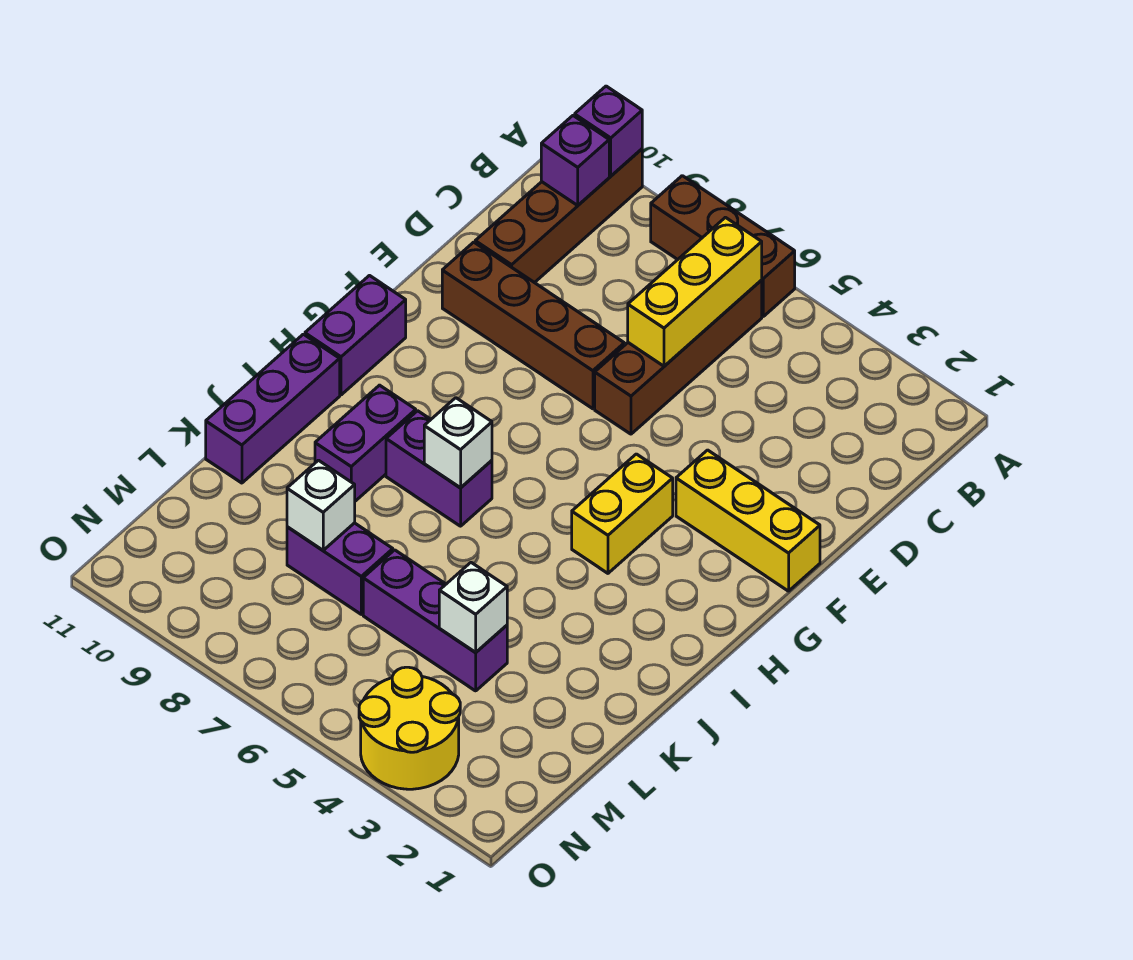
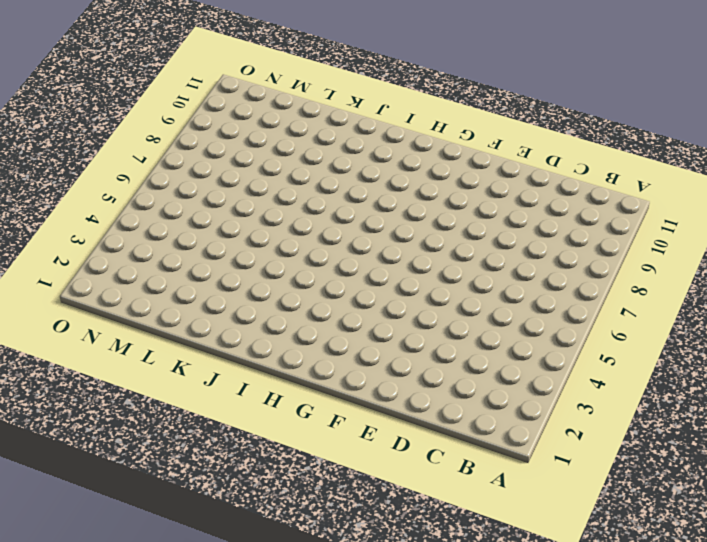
none -> brown 1x3 brick [651,176,795,316]
none -> brown 1x4 brick [475,149,642,283]
none -> brown 1x4 brick [595,280,762,434]

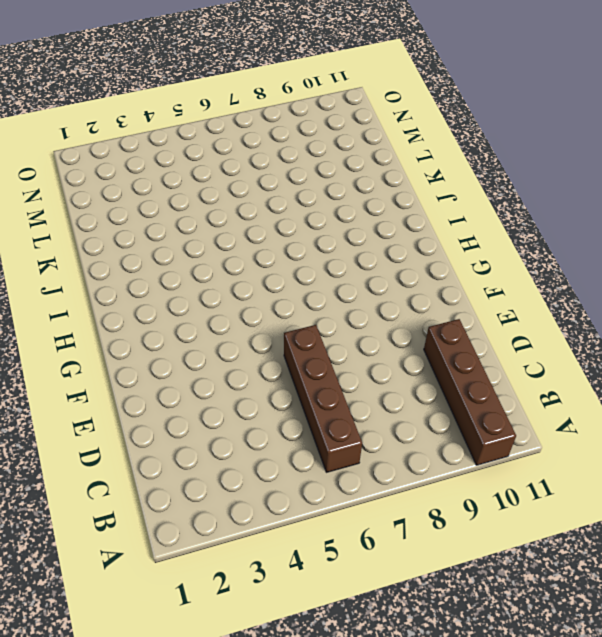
none -> brown 1x3 brick [651,176,795,316]
none -> brown 1x4 brick [442,242,624,409]
none -> yellow 1x3 brick [676,450,820,591]

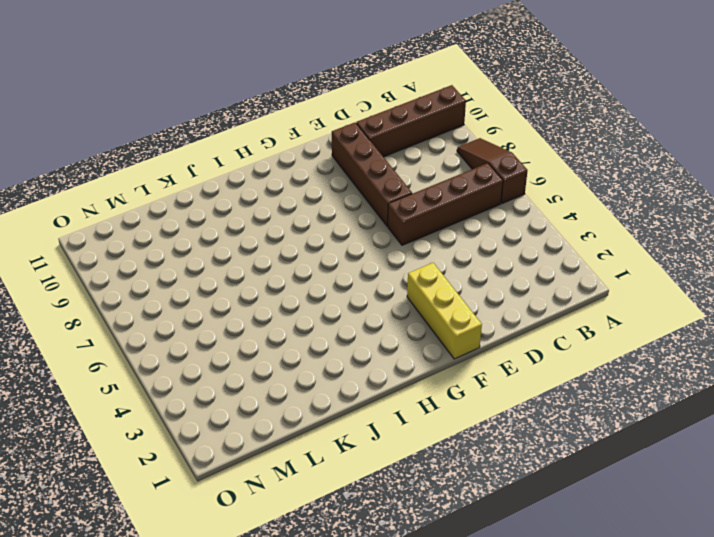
brown 1x3 slope [457,138,528,203] -> brown 1x3 brick [651,176,795,316]
none -> yellow 1x2 brick [572,454,673,573]
none -> purple 1x2 brick [305,276,406,395]
none -> purple 1x2 brick [386,411,492,526]

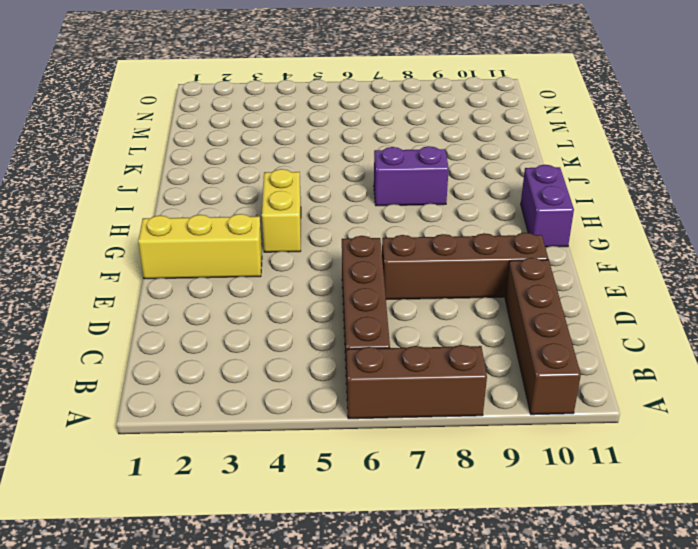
none -> purple 1x2 brick [315,385,416,501]
none -> purple 1x3 brick [206,334,340,483]
none -> purple 1x3 brick [363,550,507,691]

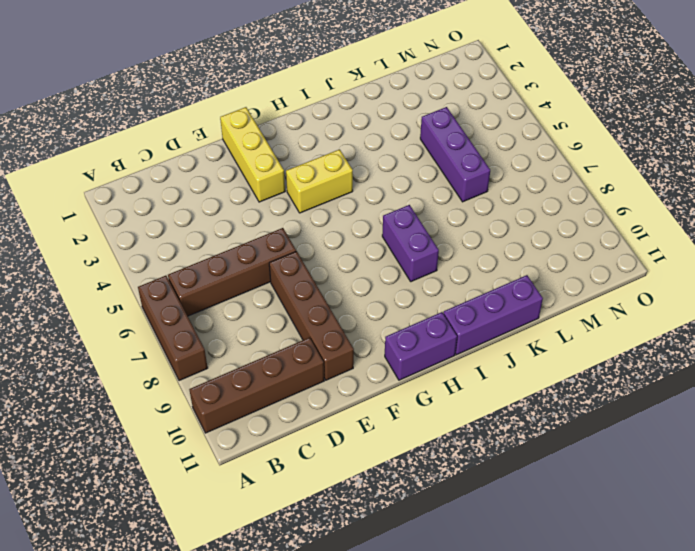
none -> purple 1x2 brick [315,385,416,501]
none -> purple 1x2 brick [287,523,393,614]
none -> yellow 2x2 round brick [359,667,460,789]

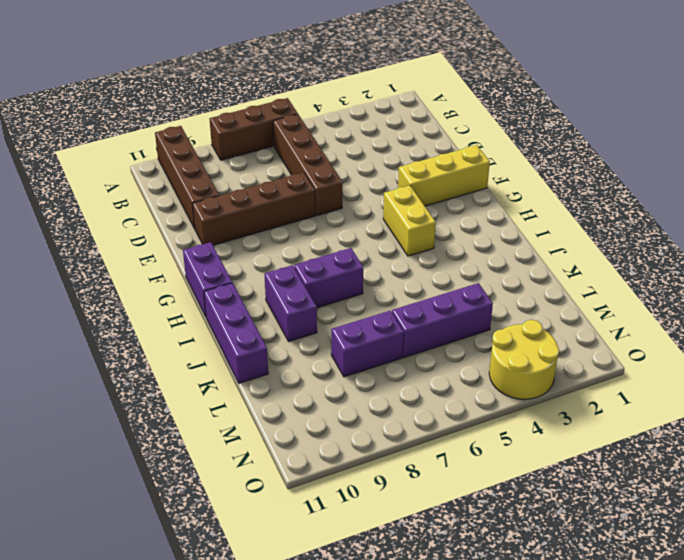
none -> purple 1x1 brick [575,86,642,176]
none -> yellow 1x3 brick [628,217,762,366]
none -> purple 1x1 brick [541,116,609,205]

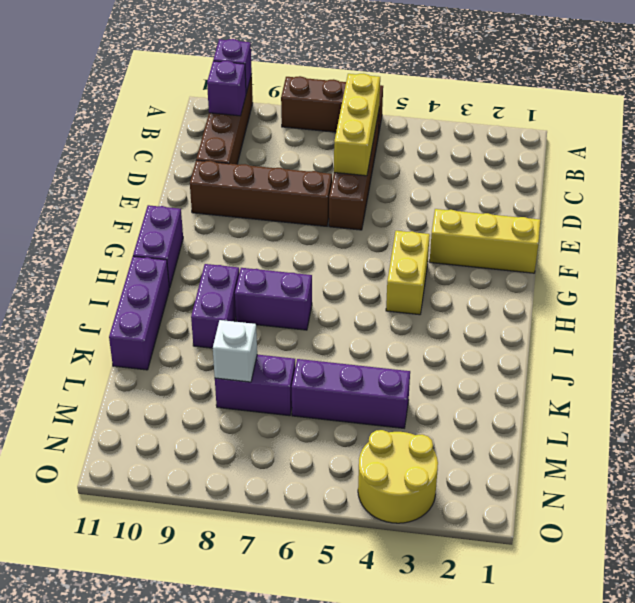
none -> white 1x1 brick [424,398,492,488]
none -> white 1x1 brick [439,563,507,652]

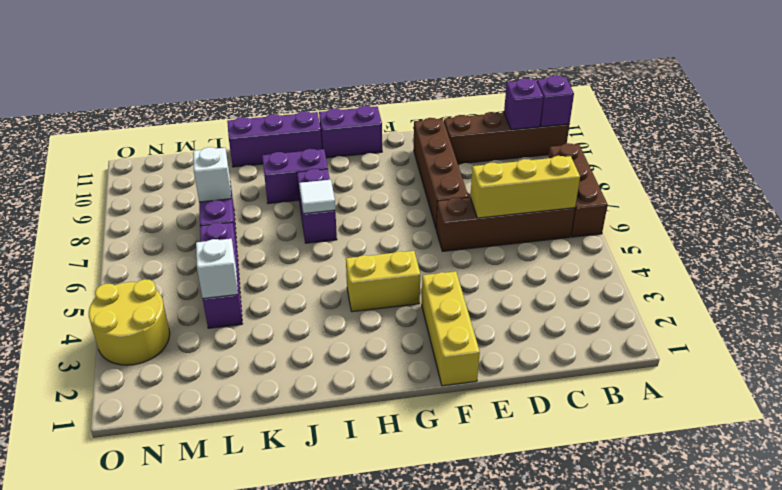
white 1x1 tile [299,180,335,214] -> white 1x1 brick [424,398,492,488]

